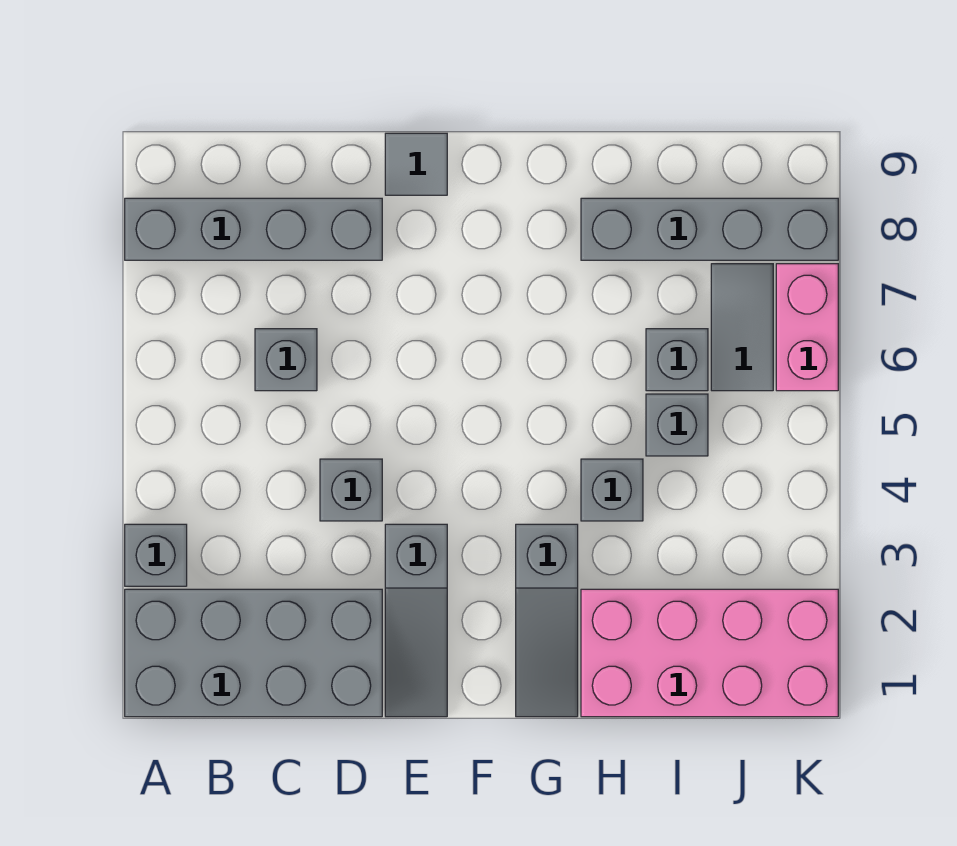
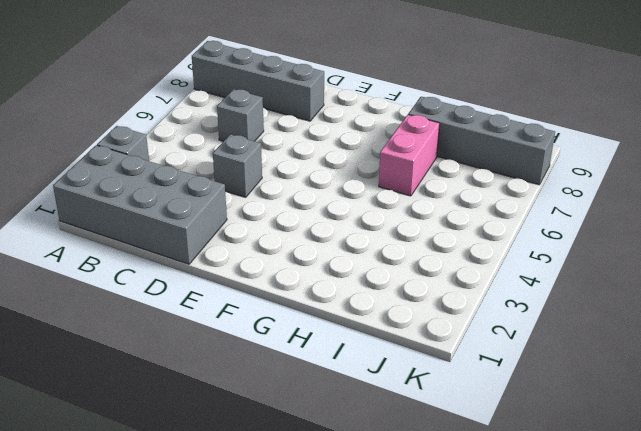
pink 1x2 brick [379,115,440,196] -> pink 1x2 brick moved to [776,264,838,391]
none -> grey 1x3 slope [385,524,447,717]
none -> grey 1x1 tile [385,133,447,195]
none -> grey 1x3 slope [516,524,578,717]

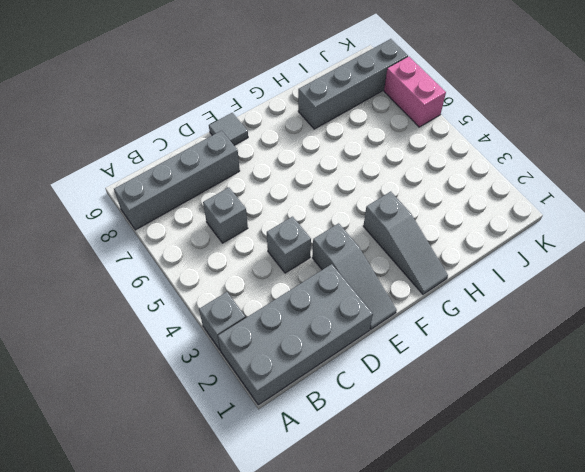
none -> pink 2x4 brick [581,589,838,717]
none -> grey 1x1 brick [581,459,643,521]
none -> grey 1x1 brick [646,394,708,456]

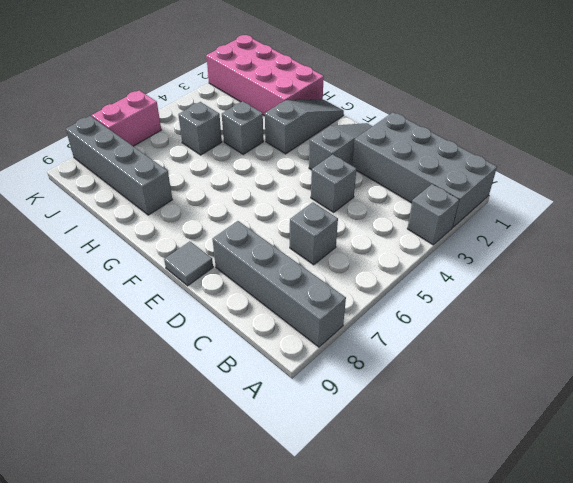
none -> grey 1x1 brick [646,329,708,391]
none -> grey 1x2 tile [711,264,773,391]

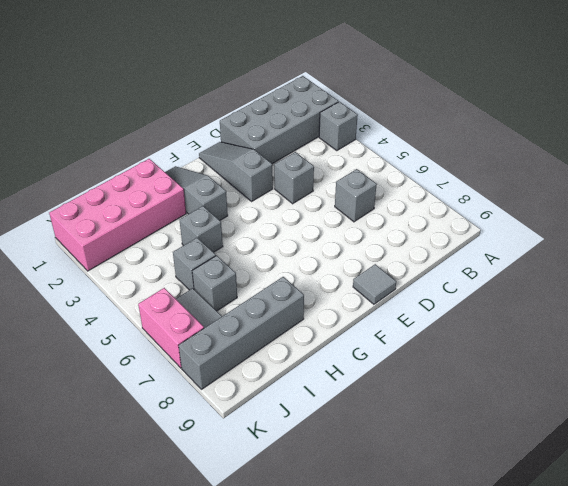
none -> grey 1x4 brick [125,198,382,260]

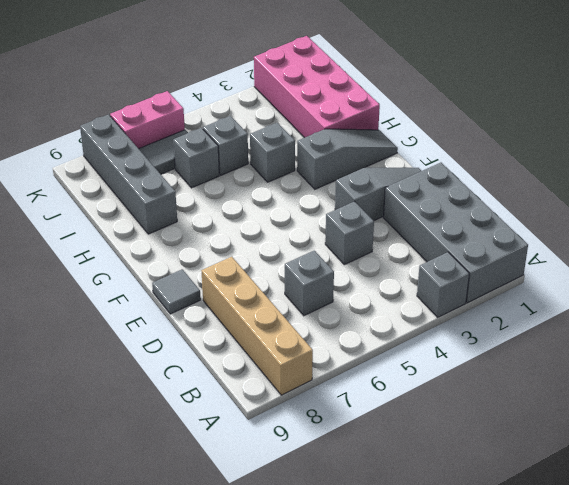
tan 1x4 brick [202,257,313,395] -> grey 1x4 brick [125,198,382,260]

